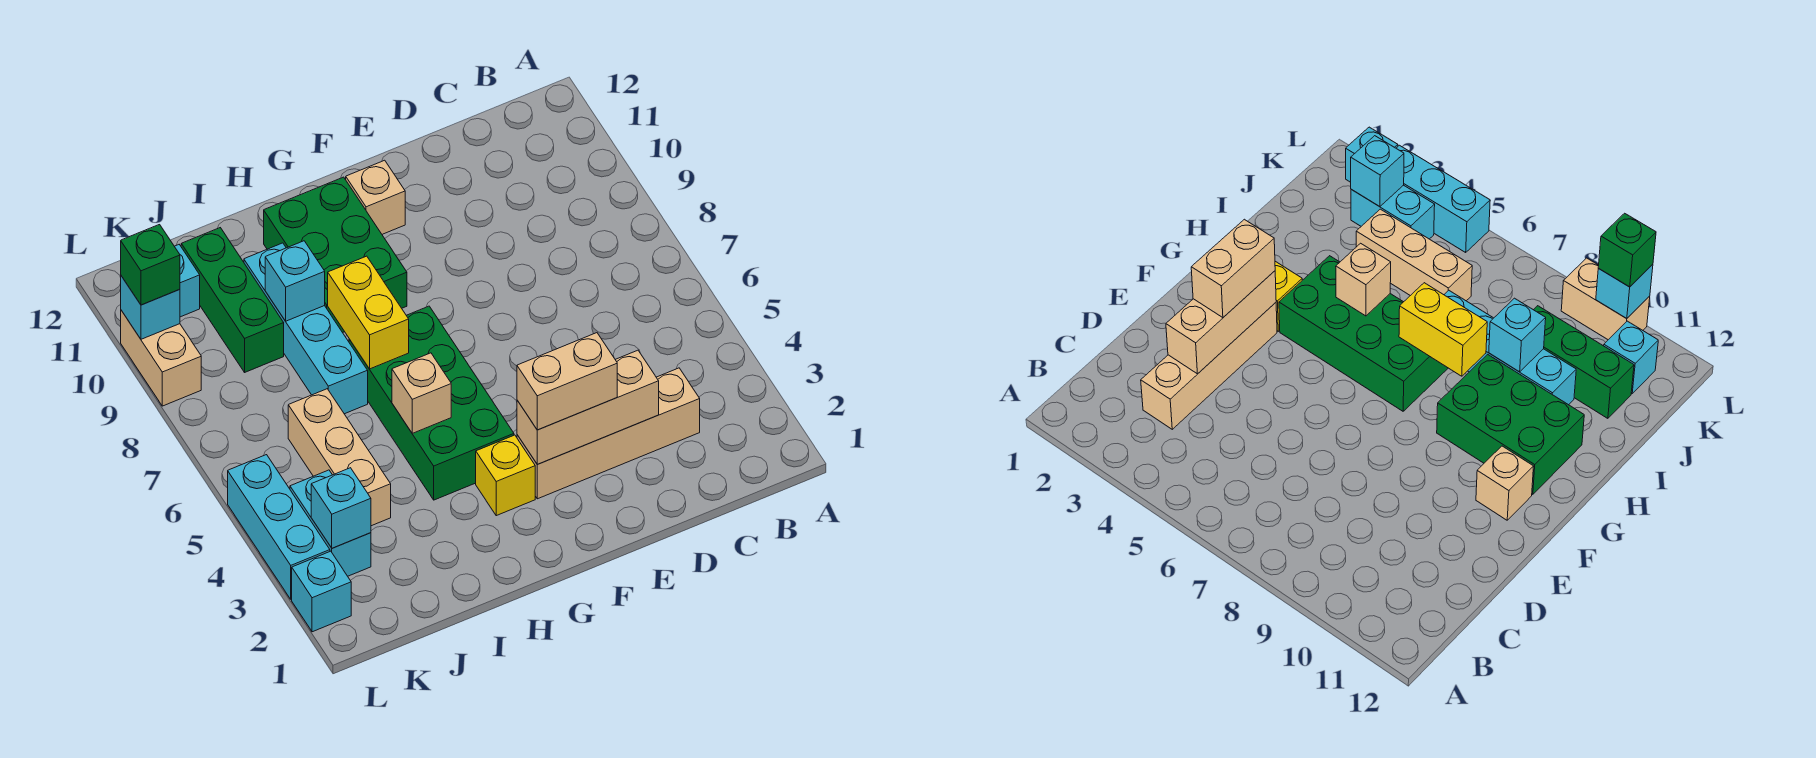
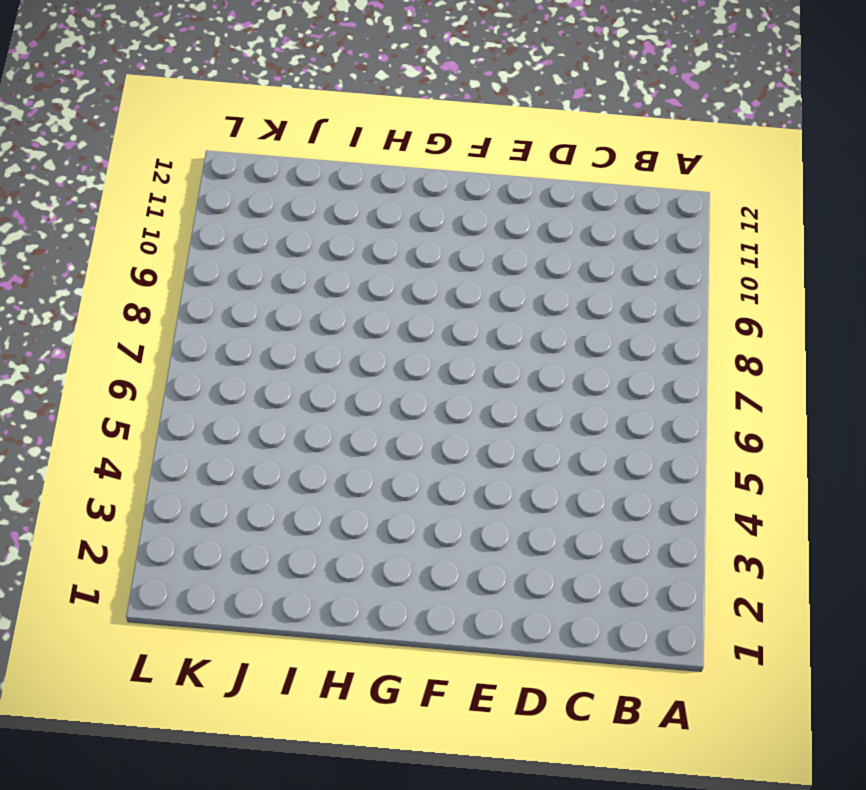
none -> tan 1x4 brick [517,368,700,499]
none -> tan 1x1 brick [346,160,405,234]
none -> yellow 1x1 brick [476,435,535,516]

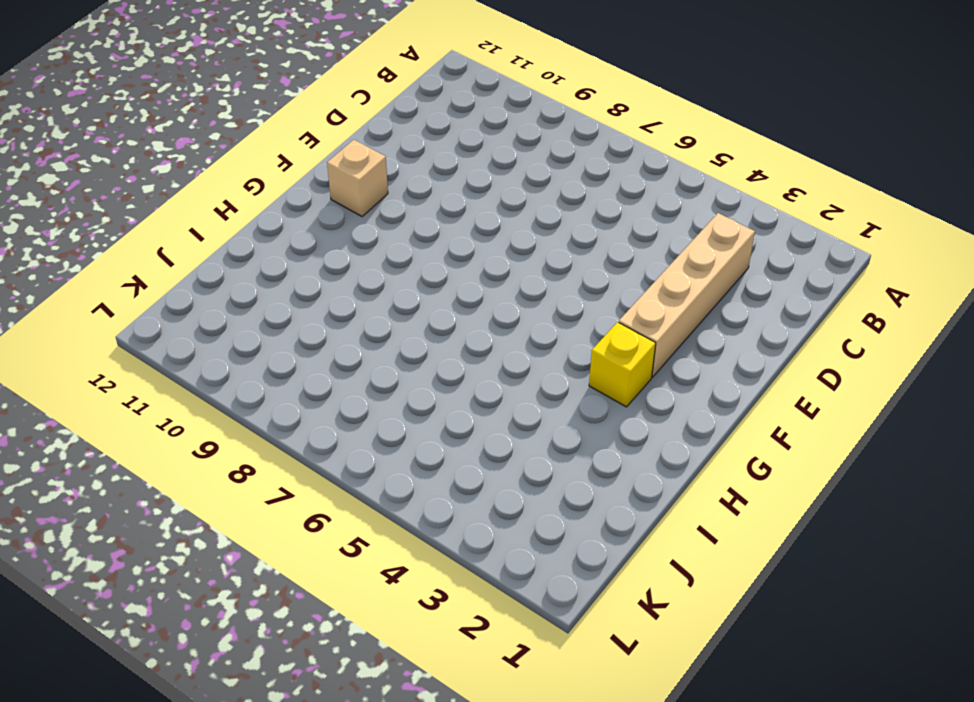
none -> green 2x4 brick [349,306,514,500]
none -> green 2x3 brick [264,177,407,333]
none -> cyan 1x4 brick [244,243,368,414]

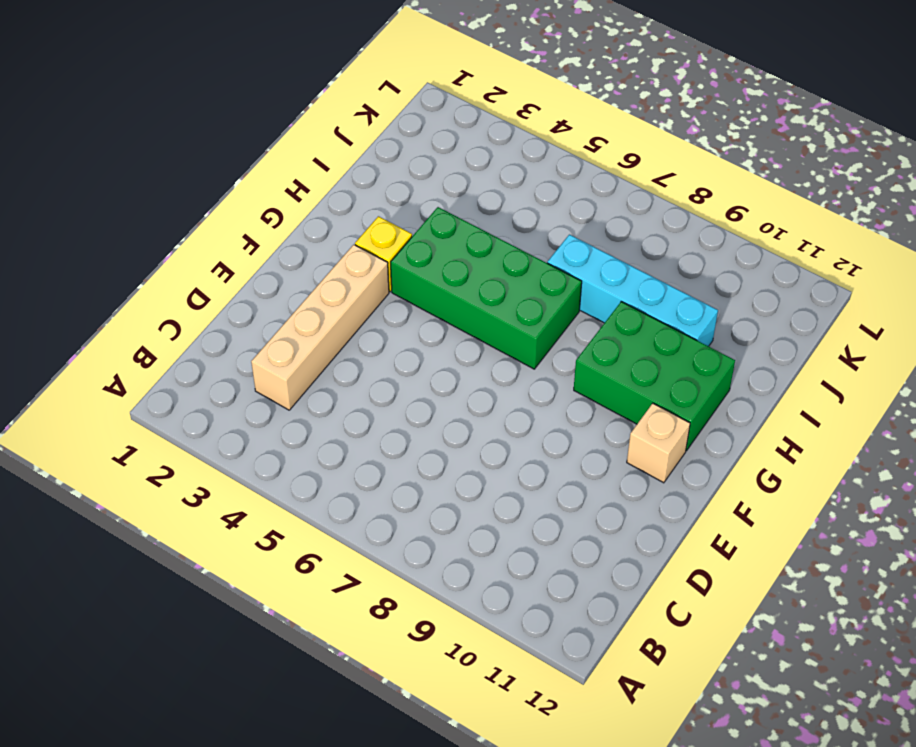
none -> tan 1x3 brick [288,389,391,526]
none -> green 1x3 brick [181,228,284,372]
none -> cyan 1x2 brick [290,470,371,576]

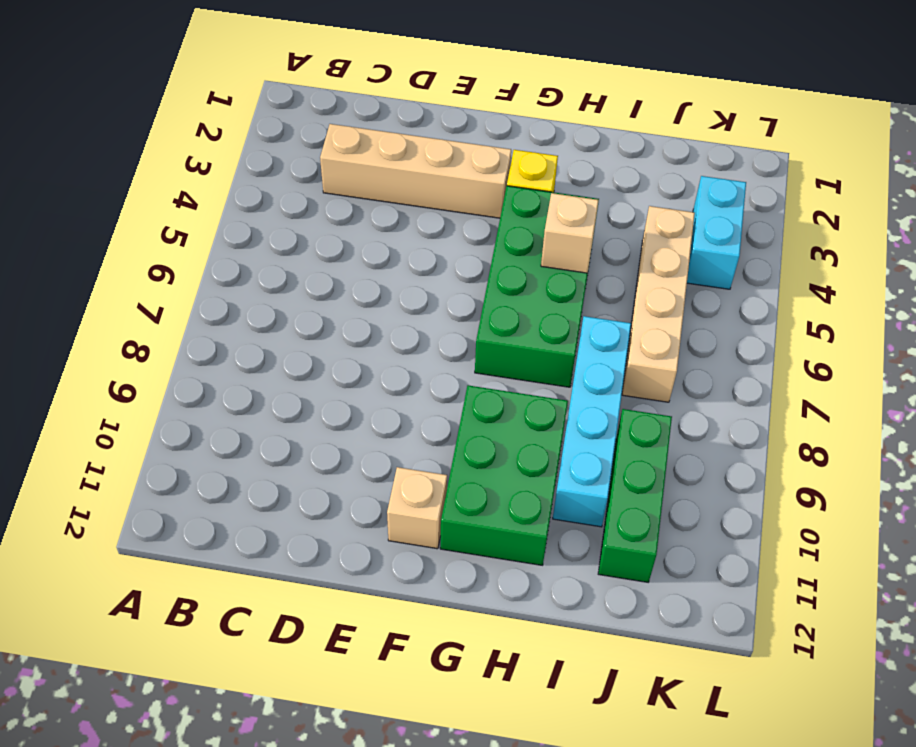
tan 1x4 brick [622,206,695,402] -> tan 1x3 brick [288,389,391,526]
none -> cyan 1x1 brick [174,245,200,317]
none -> cyan 1x1 brick [292,551,351,632]
none -> cyan 1x3 brick [228,455,330,599]

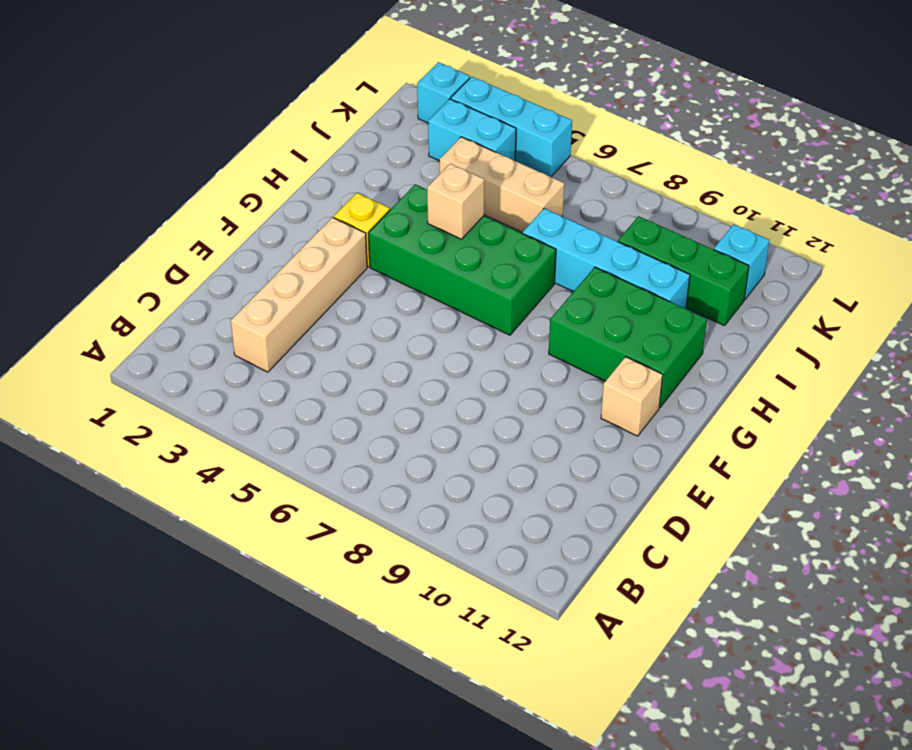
none -> tan 1x2 brick [121,310,201,406]
none -> tan 1x3 brick [517,350,659,464]
none -> yellow 1x2 brick [328,256,409,369]

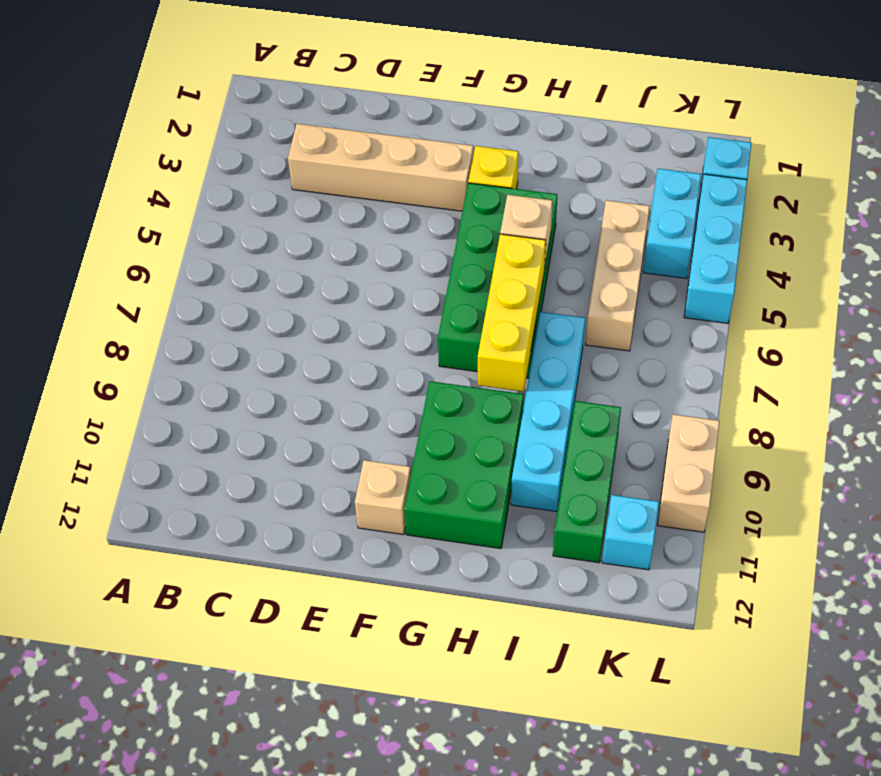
yellow 1x3 brick [478,234,546,392] -> yellow 1x2 brick [328,256,409,369]
none -> tan 1x3 brick [517,350,659,464]
none -> cyan 1x1 brick [265,241,325,321]
none -> cyan 1x1 brick [311,468,371,548]

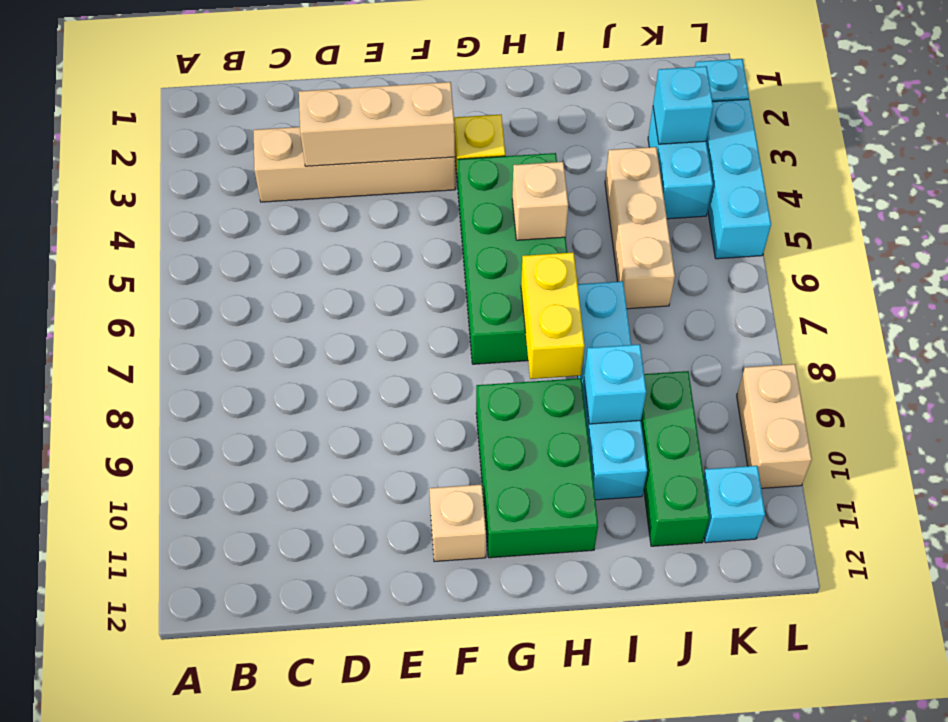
none -> cyan 1x1 brick [121,276,180,339]
none -> tan 1x2 brick [517,333,617,430]
none -> green 1x1 brick [121,225,180,305]

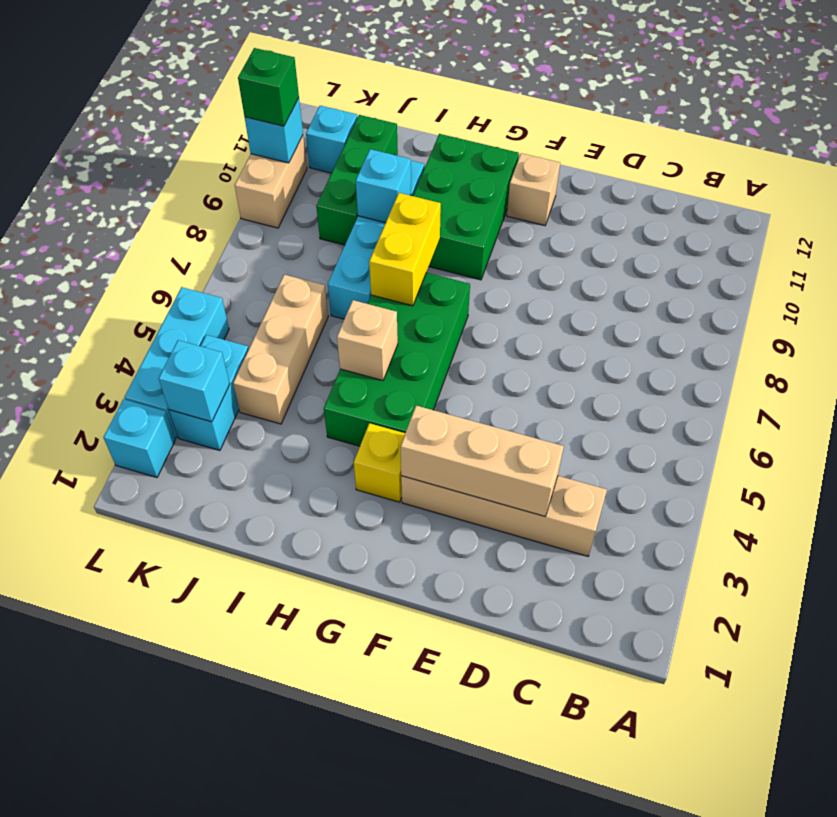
none -> tan 1x2 brick [517,333,617,430]

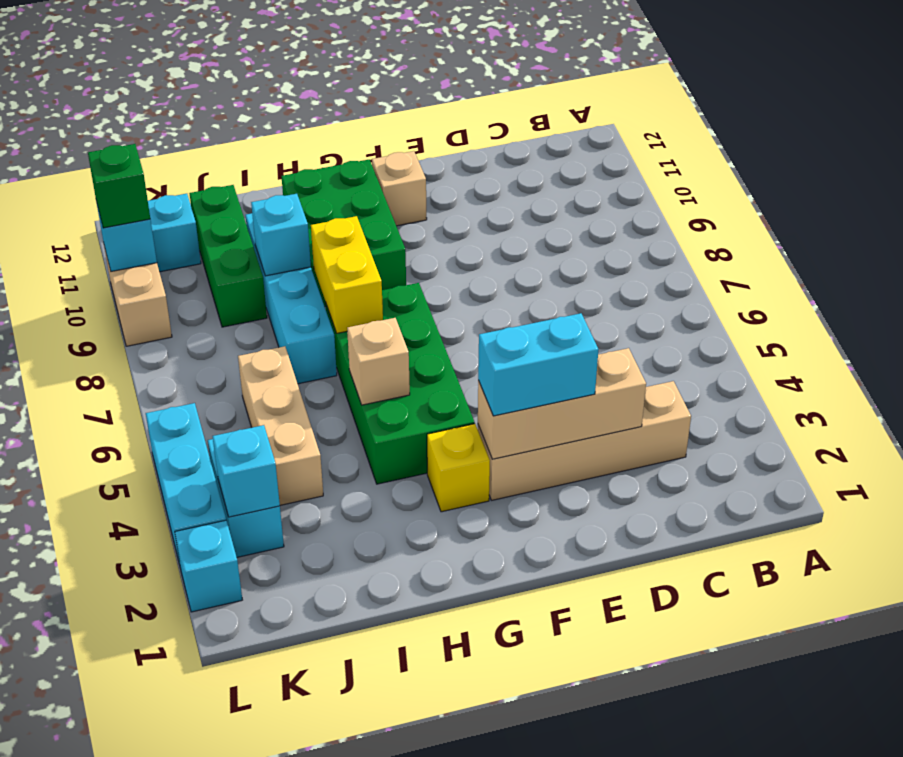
cyan 1x2 brick [478,313,599,416] -> tan 1x2 brick [517,333,617,430]

